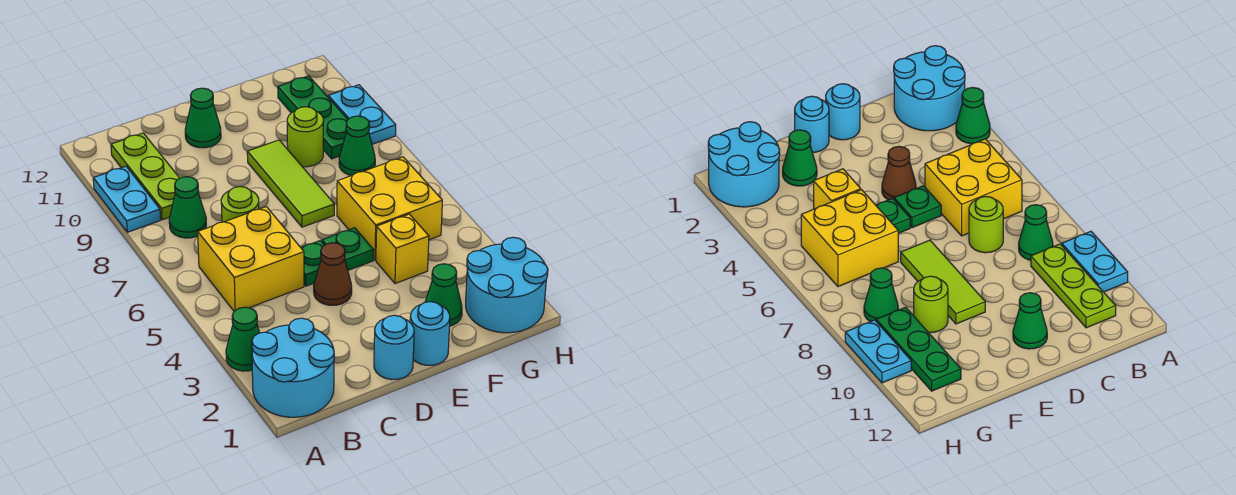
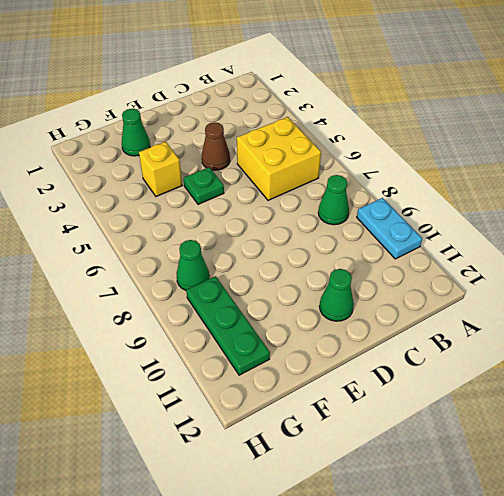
none -> cyan 2x2 round brick [252,318,334,417]
none -> green 1x1 cone [226,307,260,371]
none -> lime 1x3 plate [111,133,179,220]

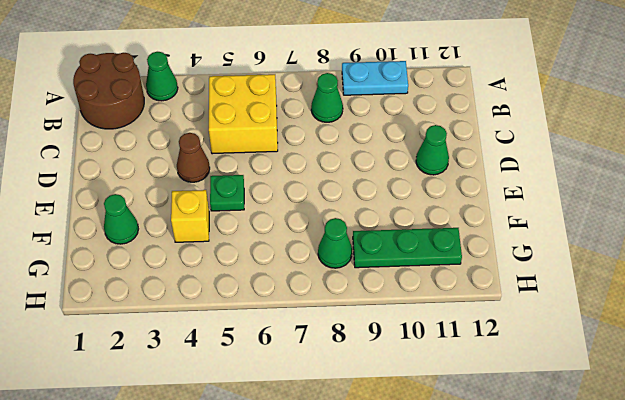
brown 2x2 round brick [73,53,144,129] -> cyan 2x2 round brick [252,318,334,417]
none -> lime 1x3 plate [111,133,179,220]
none -> lime 1x1 round brick [221,187,259,222]
none -> cyan 1x1 round brick [374,315,414,380]

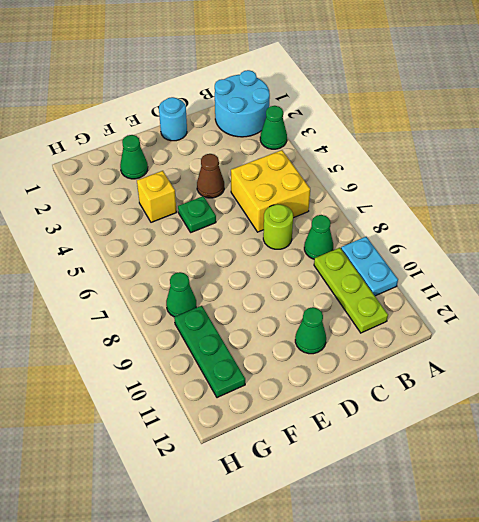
none -> green 1x1 plate [301,241,324,286]
none -> cyan 1x1 round brick [410,302,450,365]
none -> lime 1x3 tile [247,140,334,227]

